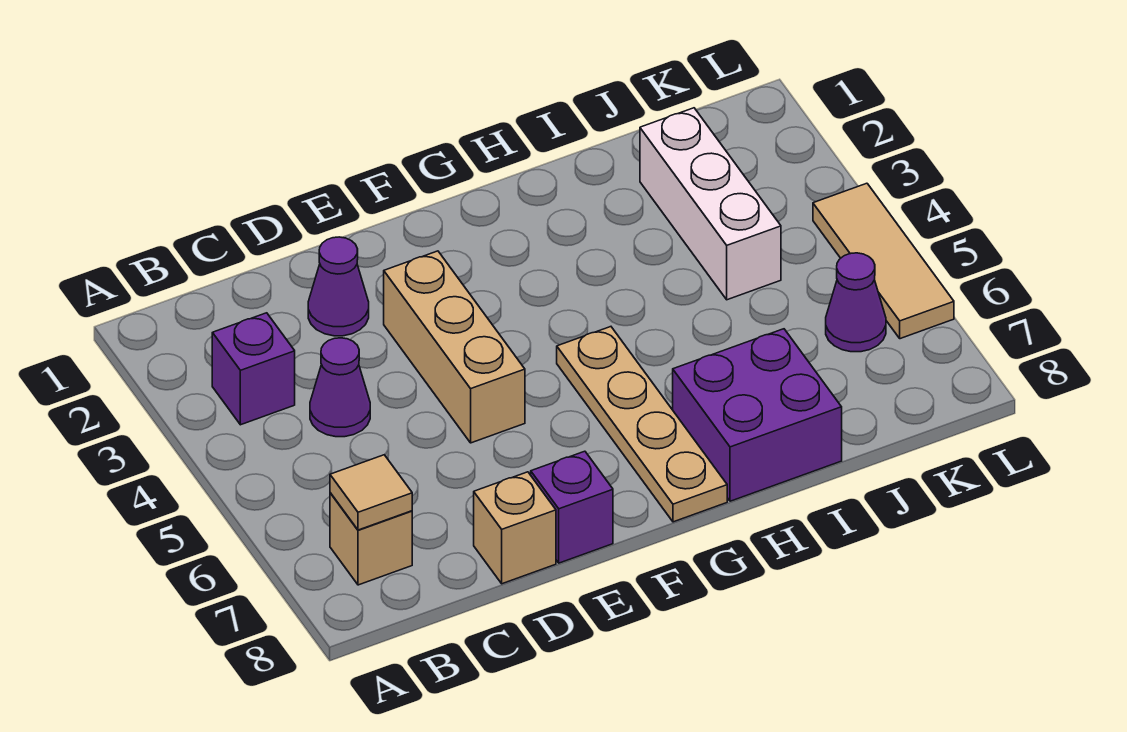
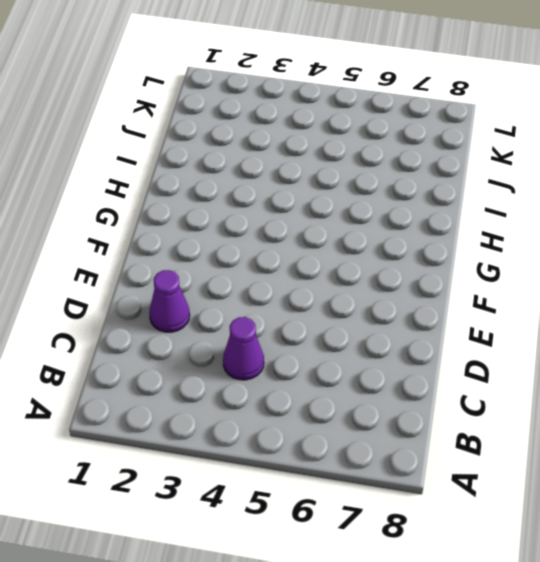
none -> purple 1x1 brick [212,313,295,425]
none -> tan 1x1 brick [330,493,412,585]
none -> tan 1x1 brick [474,472,556,584]

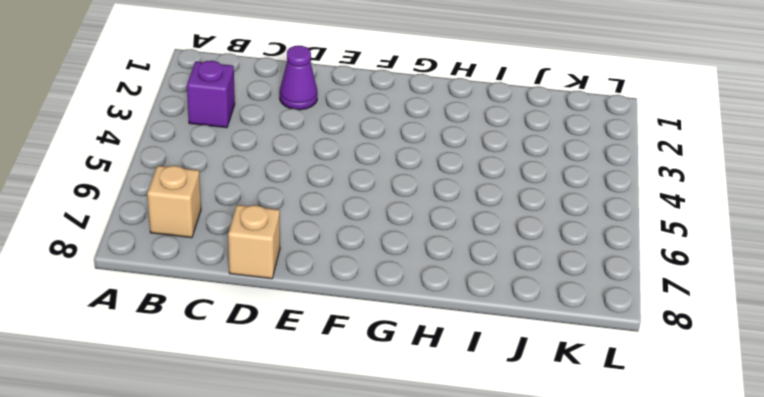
none -> purple 1x1 cone [310,338,370,437]
none -> tan 1x3 brick [384,251,525,443]
none -> purple 1x1 brick [531,451,613,563]

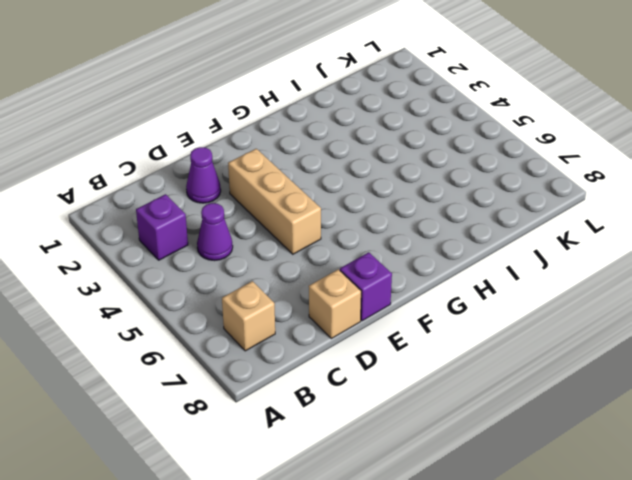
none -> tan 1x4 plate [557,327,727,522]
none -> purple 2x2 brick [673,329,842,501]
none -> white 1x3 brick [640,108,781,300]

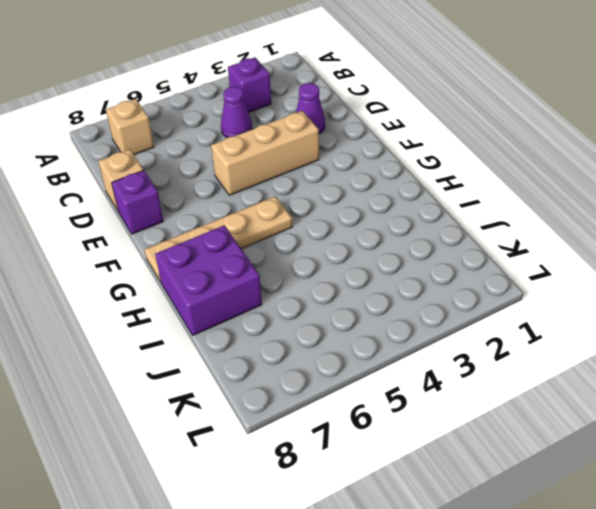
none -> white 1x3 brick [640,108,781,300]
none -> purple 1x1 cone [826,253,886,352]
none -> tan 1x3 tile [813,183,954,339]

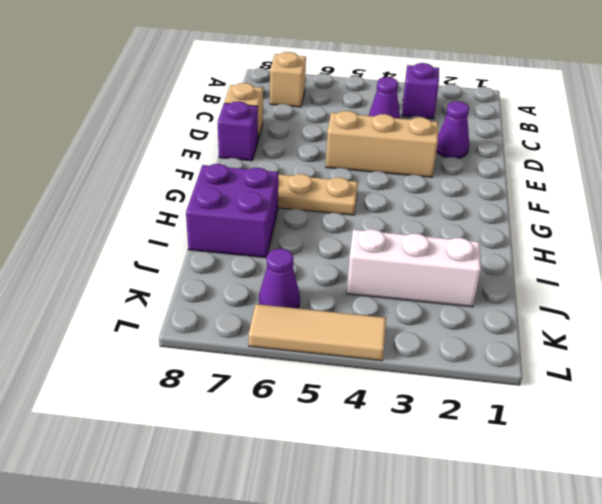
none -> tan 1x1 tile [330,455,412,530]

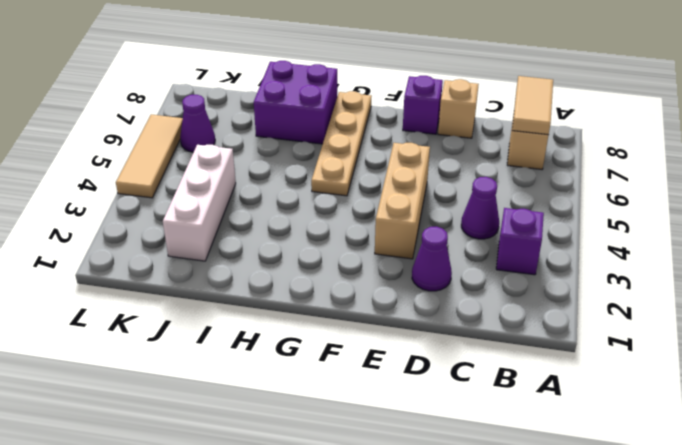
tan 1x2 tile [512,76,553,135] -> tan 1x1 tile [330,455,412,530]

